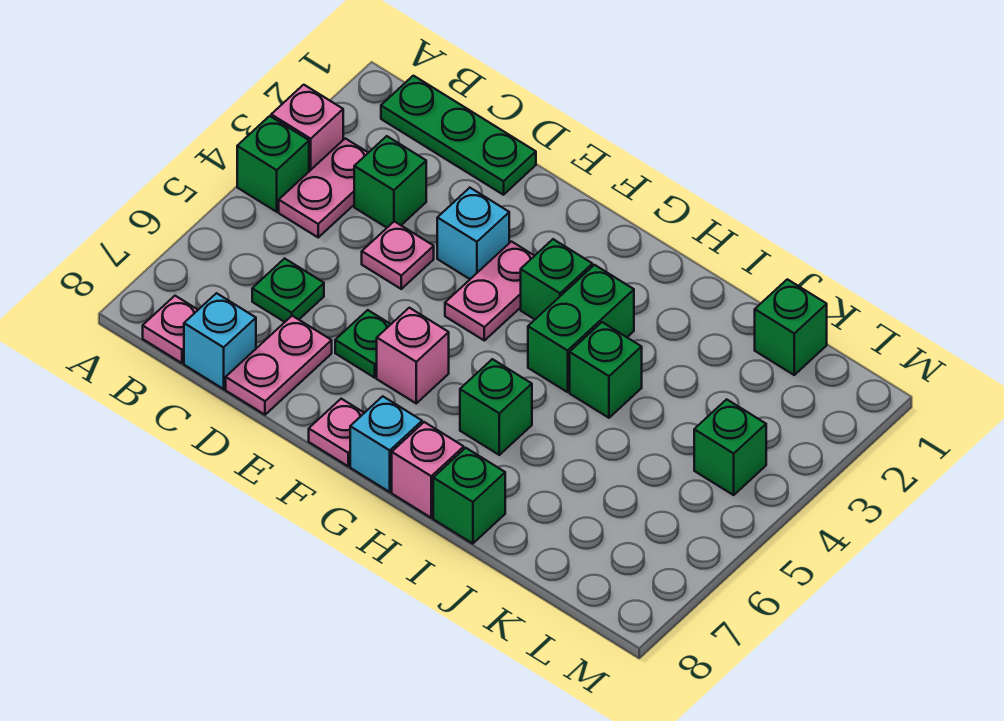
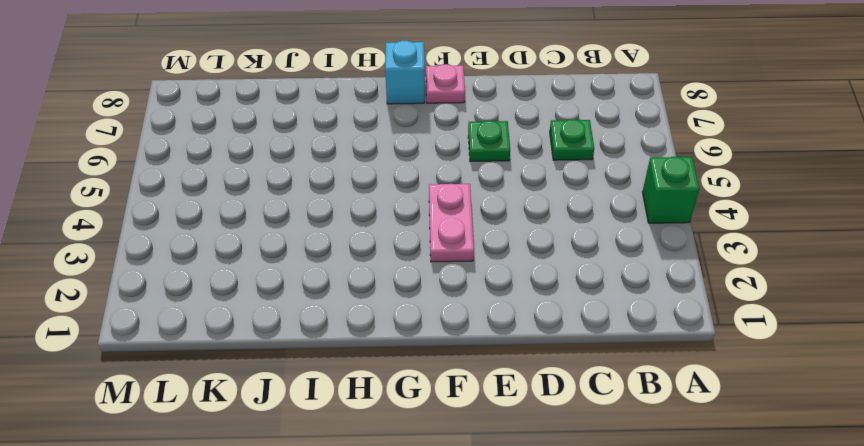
none -> pink 1x1 brick [271,85,343,171]
none -> green 1x3 plate [381,76,536,195]
none -> pink 1x2 plate [279,138,368,237]

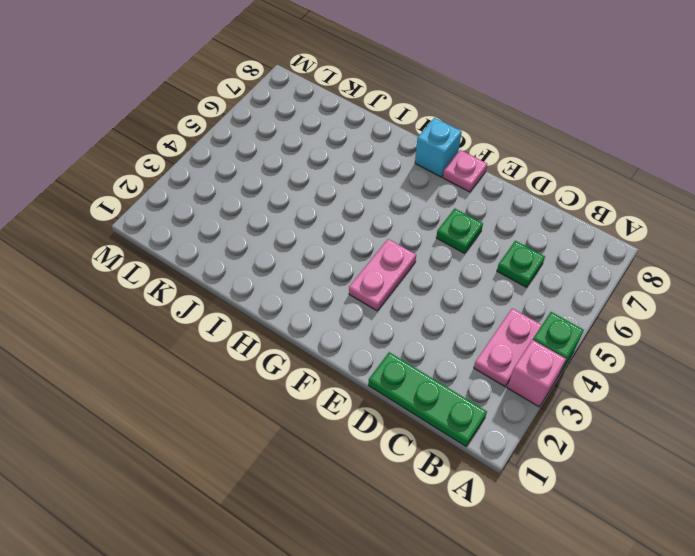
none -> pink 1x1 plate [143,296,198,363]
none -> green 1x1 brick [354,136,426,228]
none -> cyan 1x1 brick [184,293,256,389]

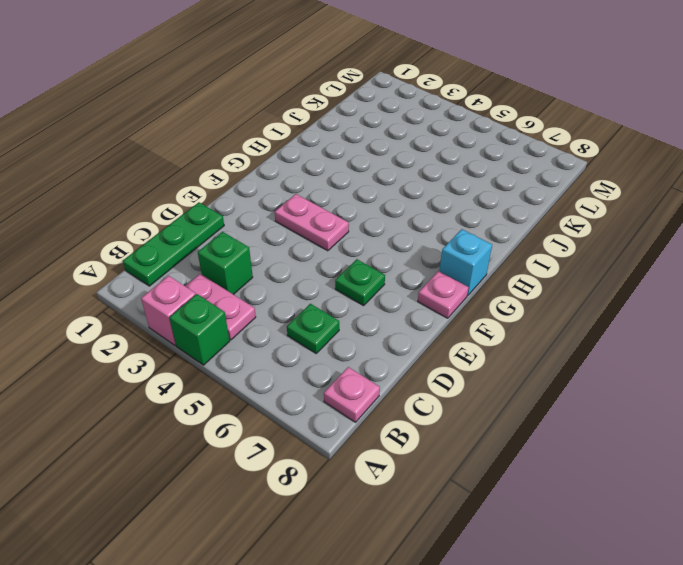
none -> cyan 1x1 brick [184,293,256,389]
none -> pink 1x1 plate [362,221,434,289]
none -> pink 1x2 plate [226,316,332,415]

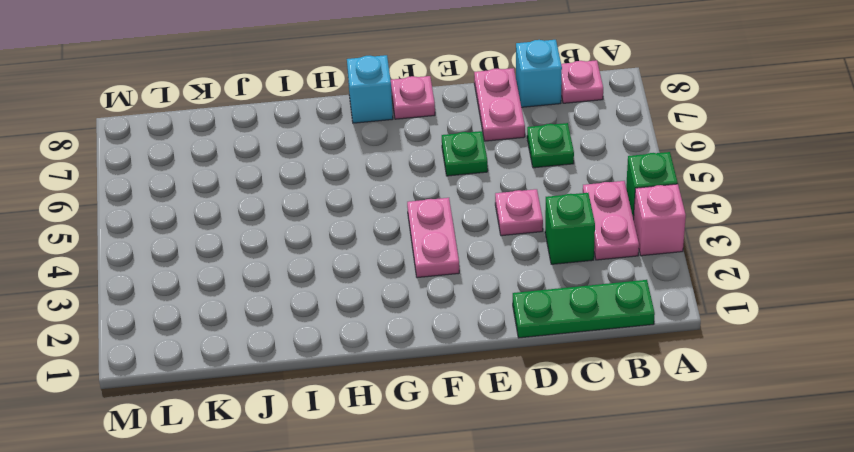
none -> cyan 1x1 brick [437,188,509,279]
none -> pink 1x1 brick [377,308,449,403]
none -> green 1x1 brick [521,239,592,319]

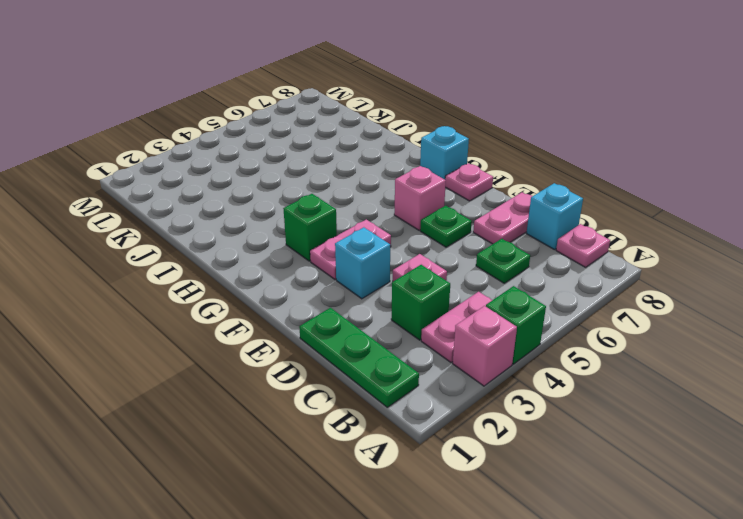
none -> green 1x2 brick [528,265,634,392]
none -> green 1x1 brick [460,359,532,455]
none -> pink 1x1 brick [392,422,464,518]

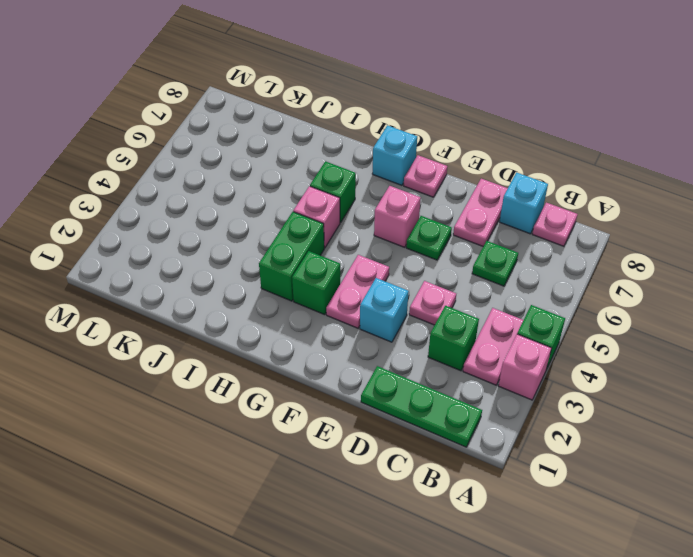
pink 1x1 brick [293,186,340,248] -> pink 1x1 brick moved to [392,422,464,518]
none -> green 1x1 brick [570,322,642,418]
none -> green 1x1 brick [433,448,505,544]
none -> green 1x1 brick [755,279,827,375]

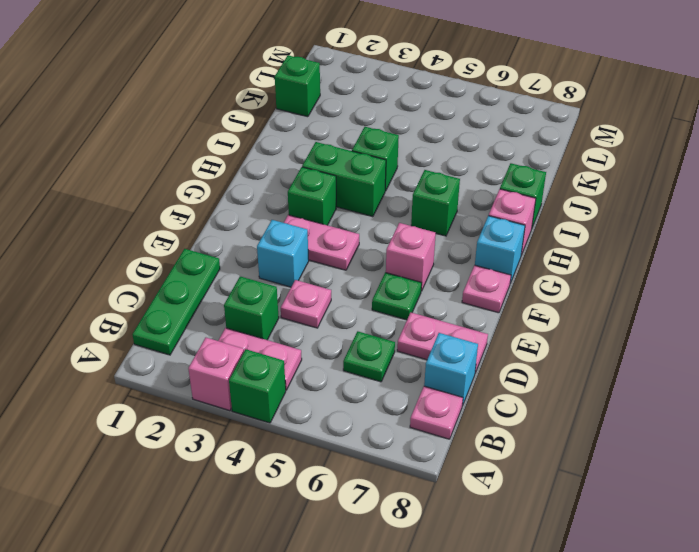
none -> green 1x1 brick [694,399,766,495]

